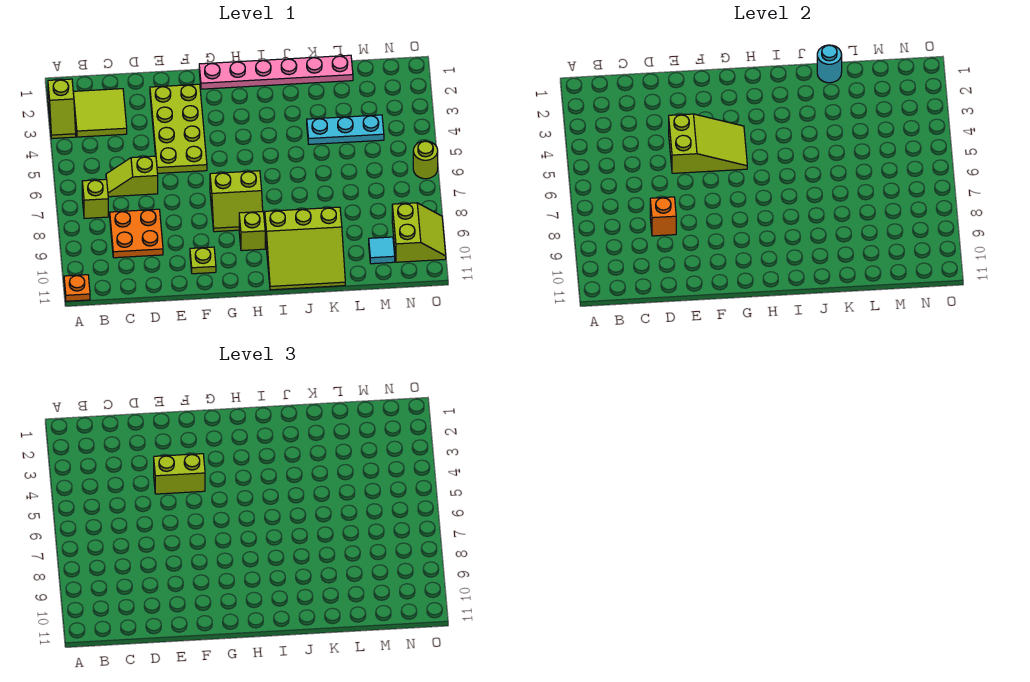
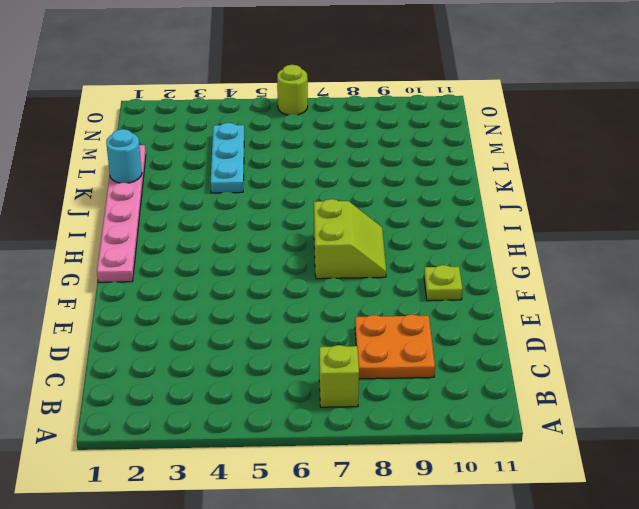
none -> lime 1x2 slope [48,79,76,138]
none -> orange 1x1 plate [64,275,90,301]
none -> lime 2x2 tile [73,89,127,137]

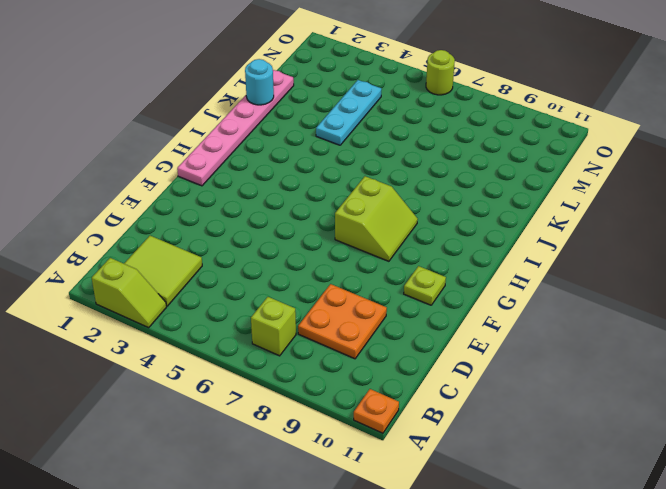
none -> lime 1x2 slope [106,156,158,197]
none -> lime 2x4 plate [150,84,207,173]
none -> lime 1x1 brick [239,212,265,251]

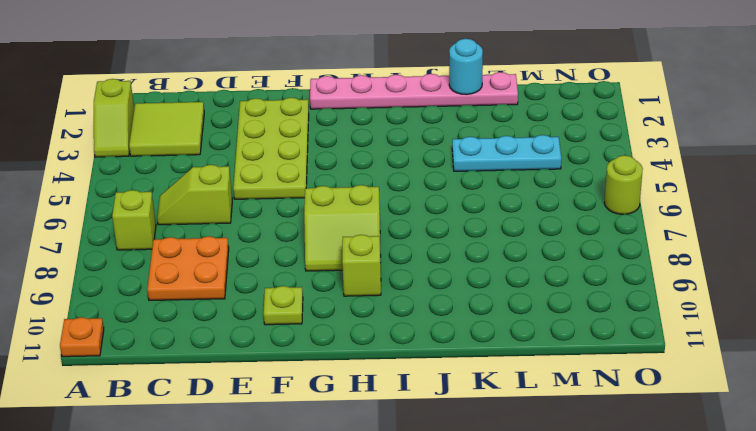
none -> lime 3x3 slope [265,207,345,290]
none -> cyan 1x1 tile [369,237,395,264]
none -> lime 2x2 slope [392,203,446,262]

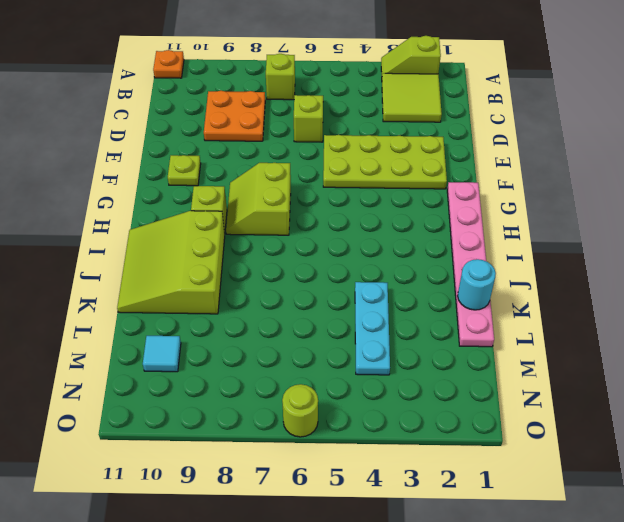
none -> lime 2x2 slope [392,203,446,262]
none -> orange 1x1 brick [650,197,676,236]
none -> lime 2x3 slope [669,114,747,173]

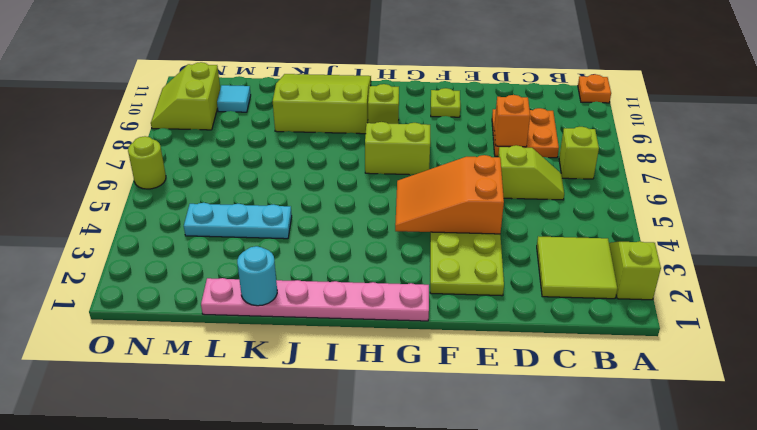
orange 2x3 slope [395,155,504,234] -> lime 2x3 slope [669,114,747,173]
none -> lime 1x2 brick [154,454,205,494]

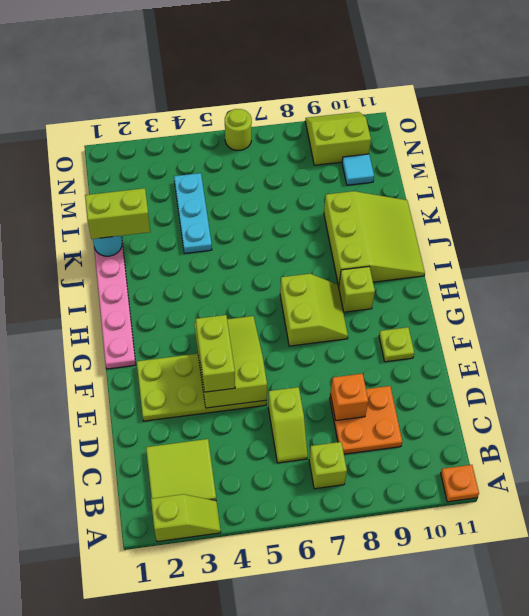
lime 1x2 brick [85,188,151,239] -> none

